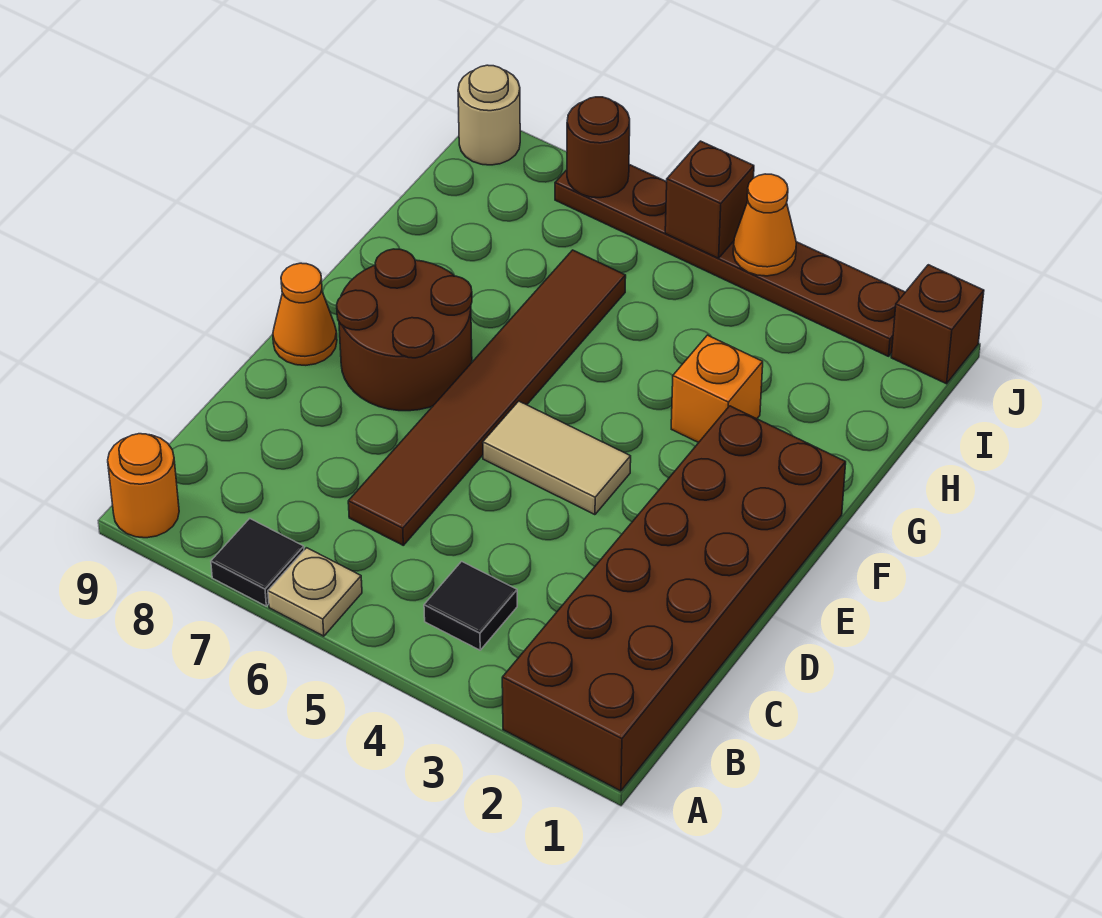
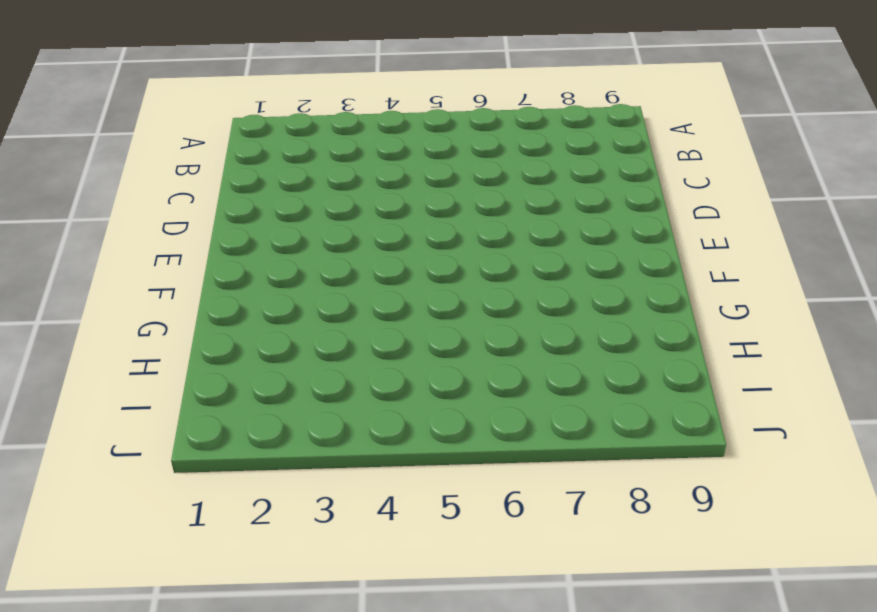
none -> brown 2x6 brick [502,406,846,791]
none -> tan 1x1 plate [268,548,362,636]
none -> black 1x1 tile [211,519,304,606]

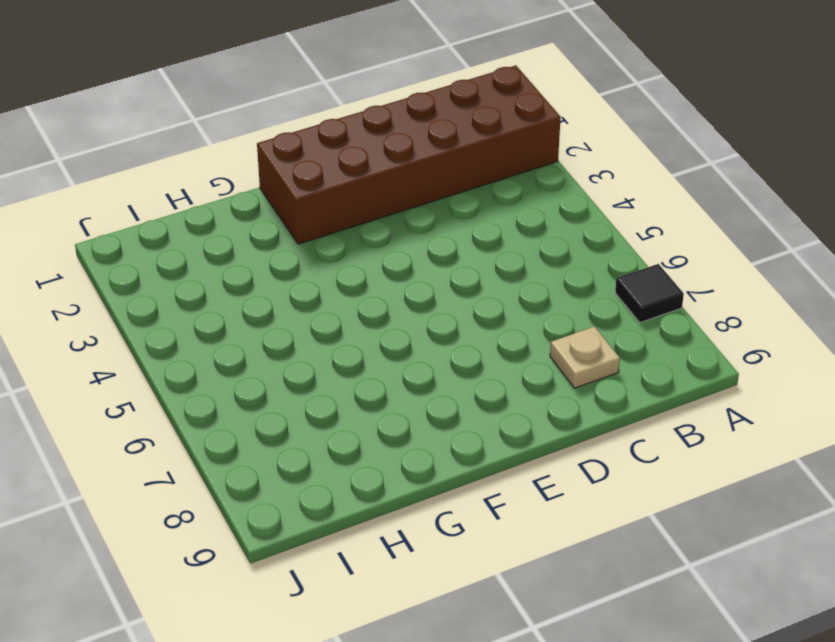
tan 1x1 plate [550,326,620,388] -> tan 1x1 plate moved to [268,548,362,636]
none -> orange 1x1 round brick [108,434,179,538]
none -> black 1x1 tile [424,561,517,650]
none -> brown 1x6 tile [348,250,626,545]

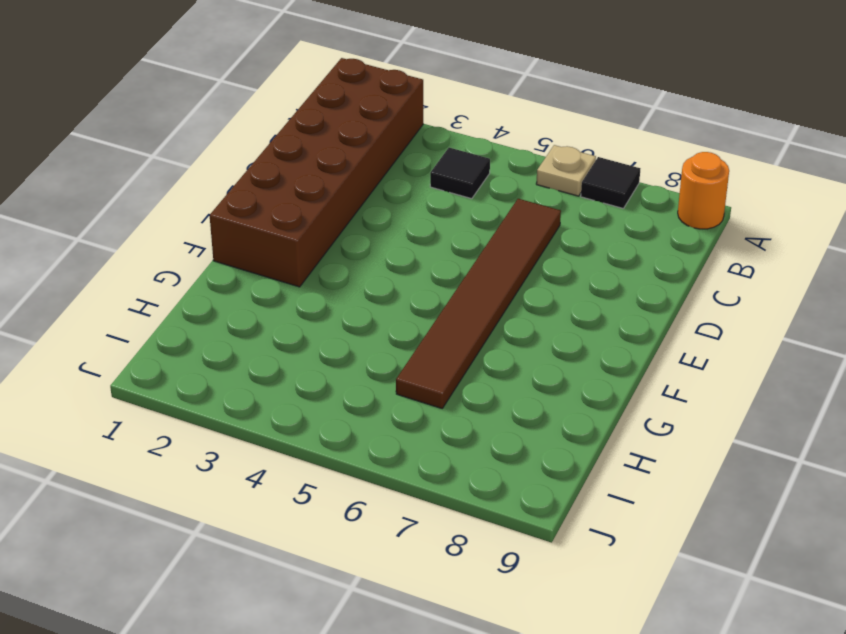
none -> tan 1x2 tile [483,401,631,515]
none -> brown 2x2 round brick [337,249,472,411]
none -> orange 1x1 cone [273,263,337,365]

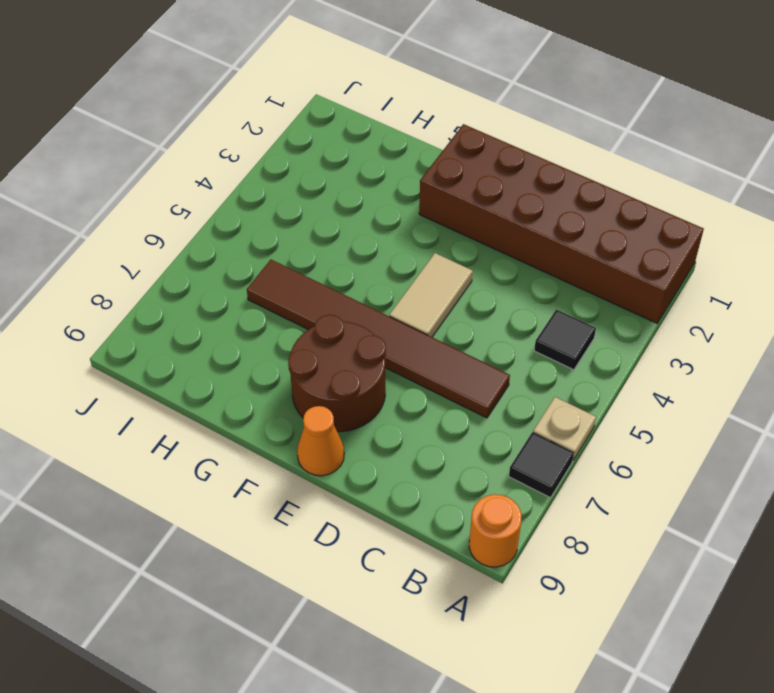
none -> orange 1x1 brick [671,335,763,443]
none -> brown 1x1 brick [891,265,984,384]
none -> brown 1x6 plate [555,165,905,356]

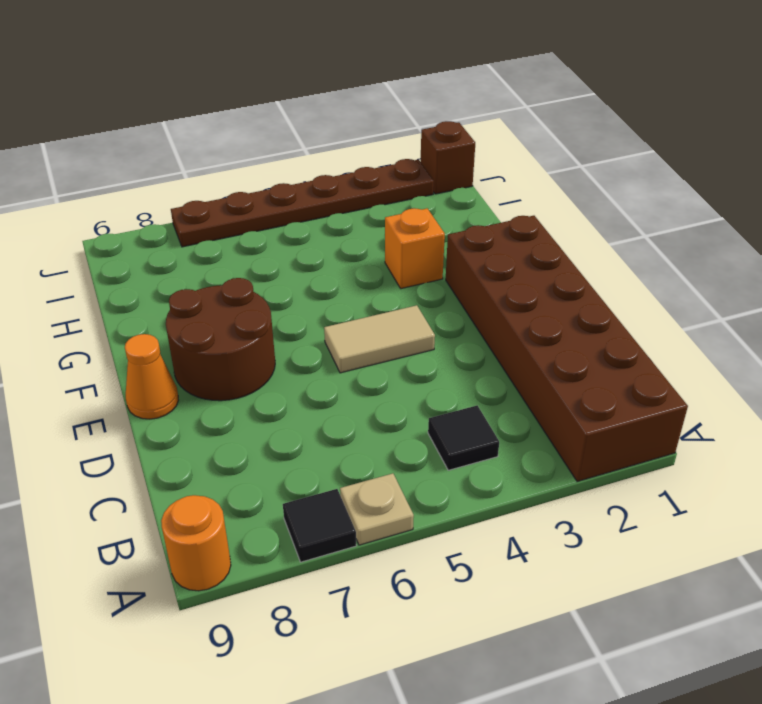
none -> brown 1x6 tile [348,250,626,545]
none -> tan 1x1 round brick [458,65,520,165]
none -> orange 1x1 cone [733,174,796,276]

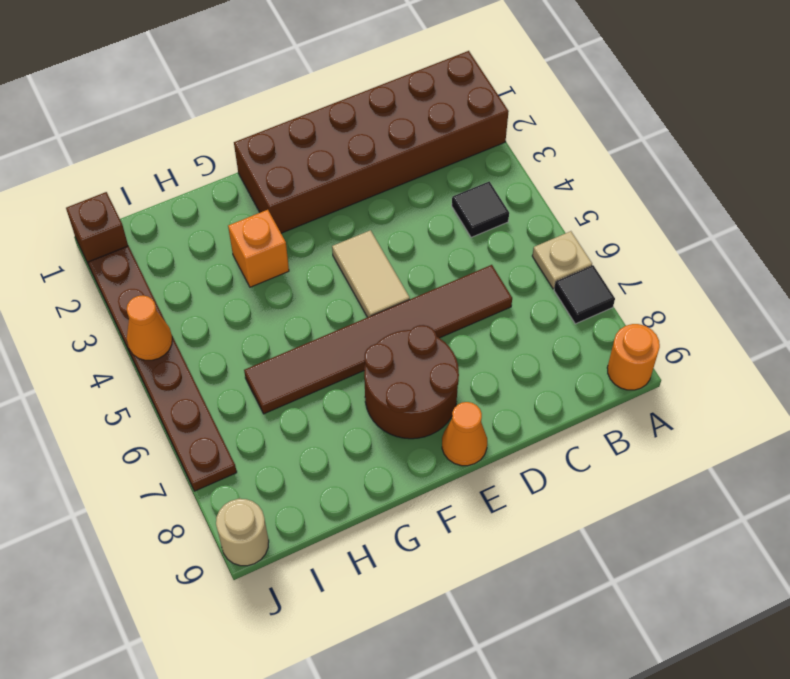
none -> brown 1x1 brick [665,141,754,258]
none -> brown 1x1 round brick [567,97,630,198]

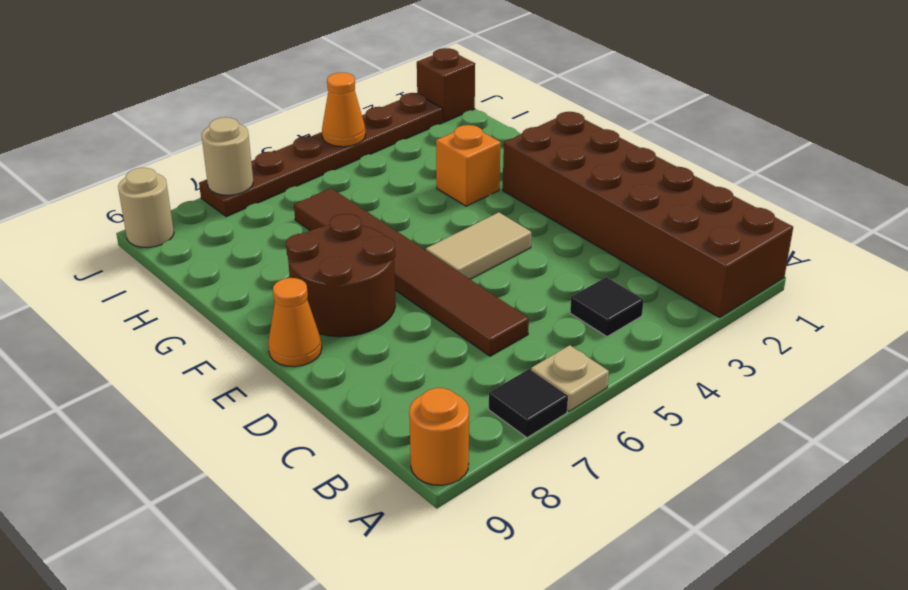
tan 1x1 round brick [202,117,253,195] -> brown 1x1 round brick [567,97,630,198]
none -> brown 1x1 brick [665,141,754,258]

